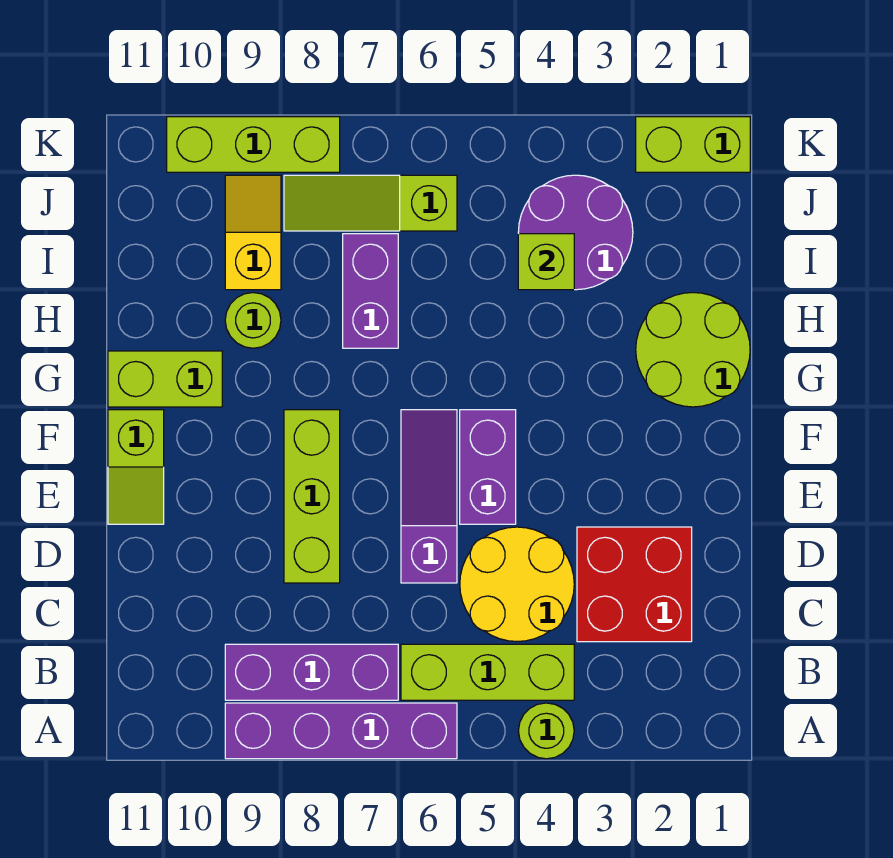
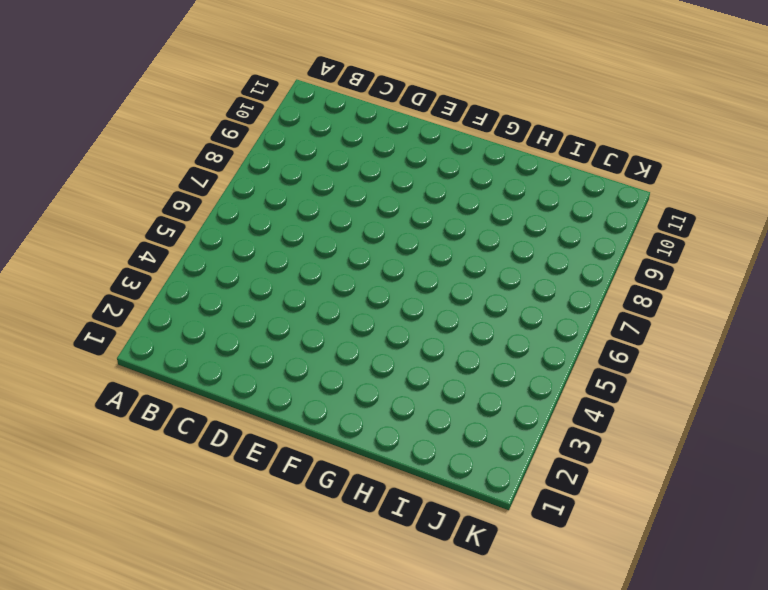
none -> lime 1x1 round brick [519,703,574,759]
none -> purple 1x4 brick [225,703,457,759]
none -> lime 1x3 brick [401,644,574,700]

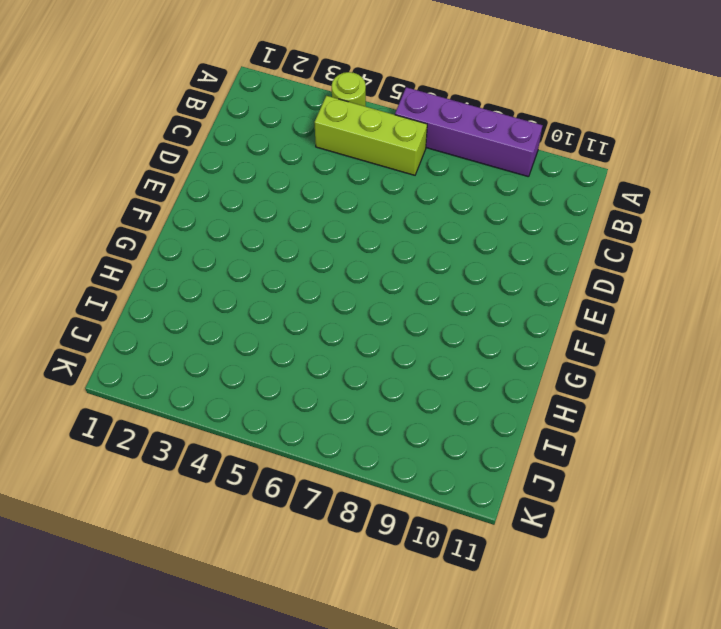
none -> purple 1x3 brick [225,644,398,700]
none -> red 2x2 brick [577,527,692,642]
none -> yellow 2x2 round brick [460,527,574,641]

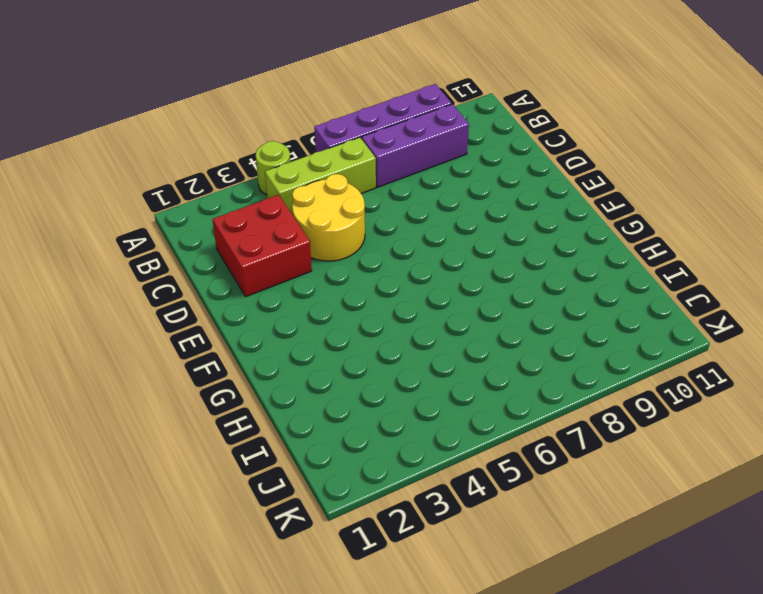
none -> purple 1x3 slope [401,410,457,583]
none -> lime 1x3 brick [284,410,340,583]
none -> purple 1x2 brick [460,410,516,524]

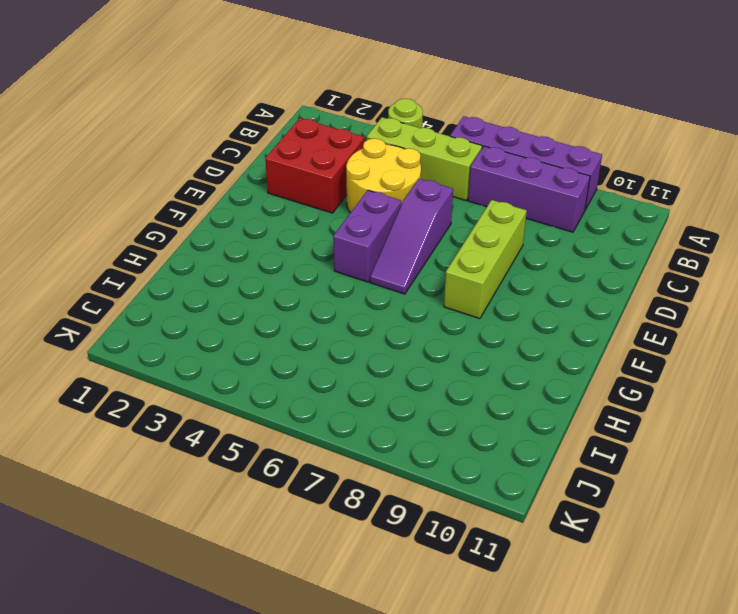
none -> lime 1x2 slope [108,410,164,524]
none -> lime 2x2 round brick [636,293,750,407]
none -> lime 1x2 brick [108,351,222,407]

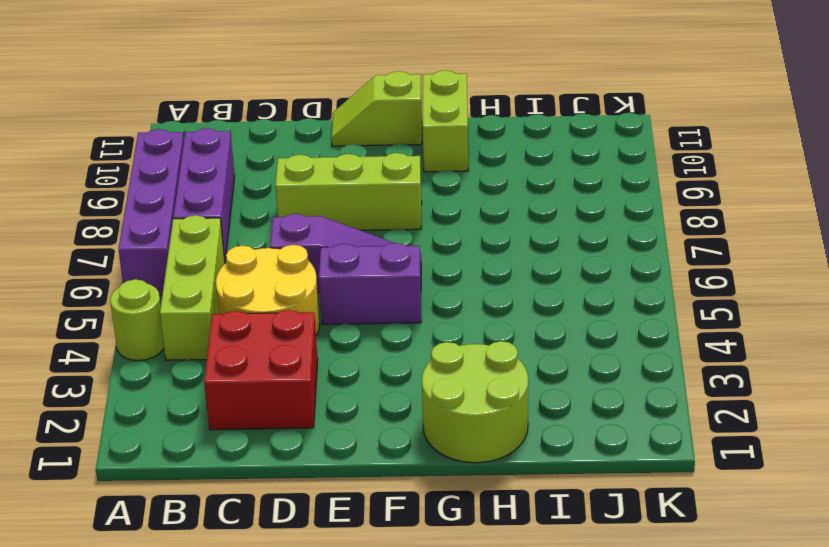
none -> purple 1x2 brick [343,234,398,348]
none -> lime 1x1 round brick [225,293,281,348]
none -> purple 2x2 round brick [518,175,633,290]

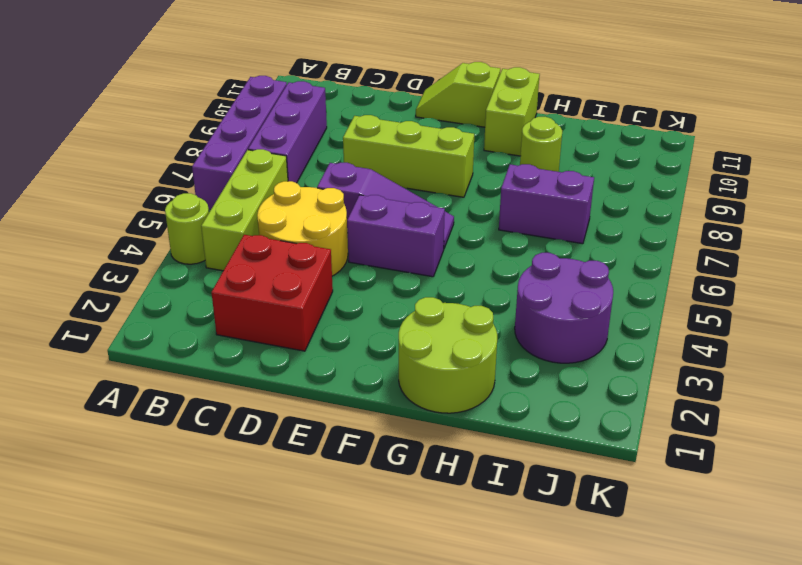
none -> yellow 1x2 slope [225,175,281,290]
none -> lime 1x3 slope [284,175,457,231]
none -> lime 1x2 brick [636,117,750,172]

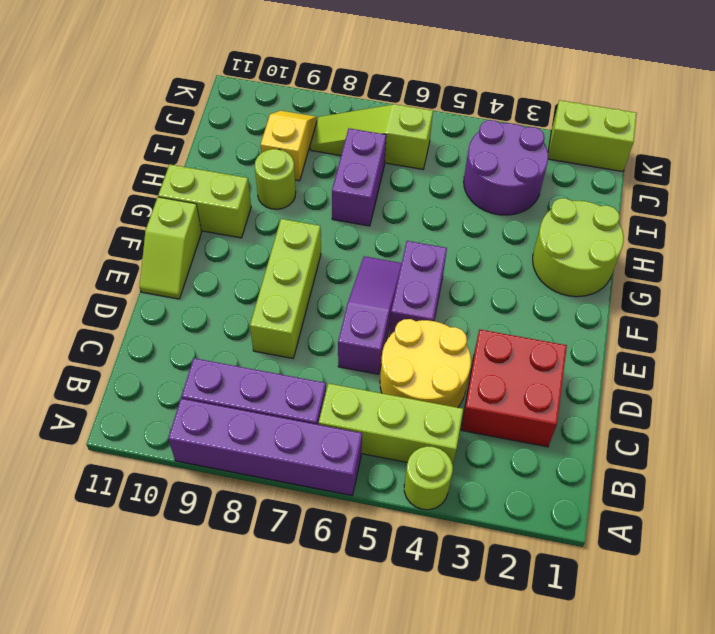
none -> lime 1x3 brick [167,117,340,172]
none -> lime 1x1 brick [518,234,574,290]

